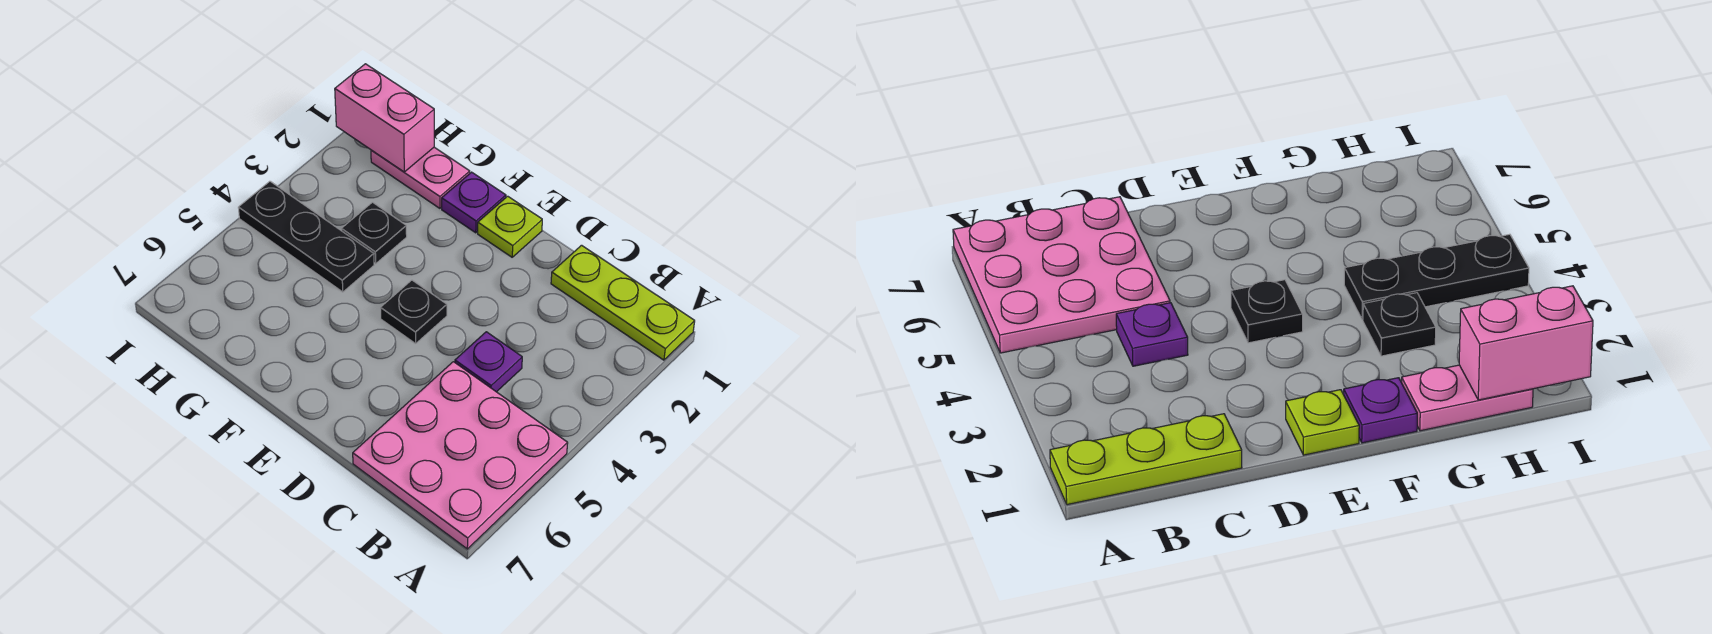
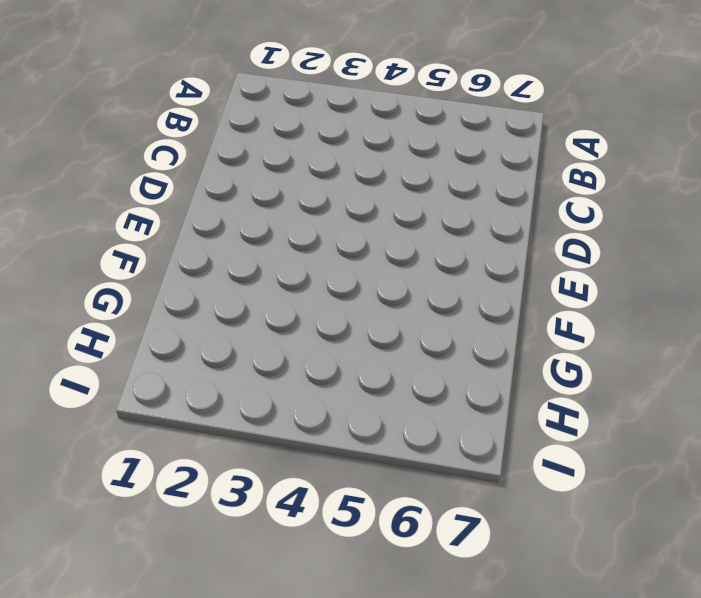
none -> lime 1x3 plate [551,245,695,360]
none -> pink 3x3 plate [353,362,568,549]

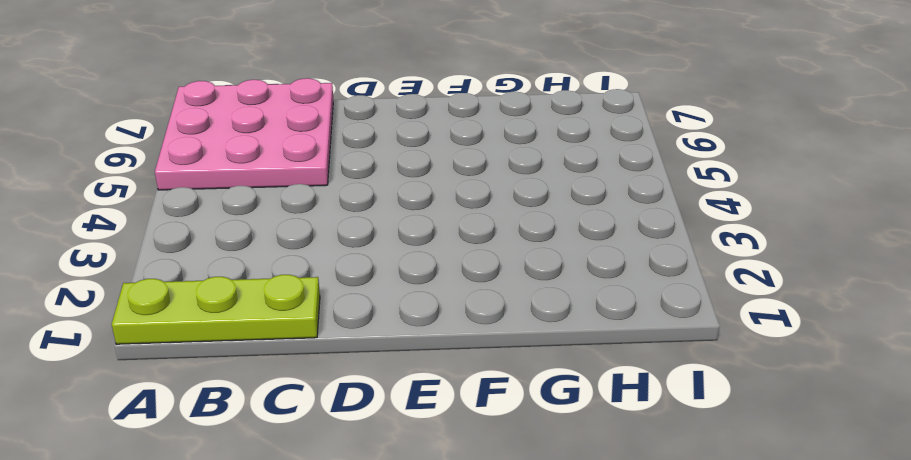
none -> purple 1x1 plate [455,332,522,392]
none -> lime 1x1 plate [478,196,542,257]

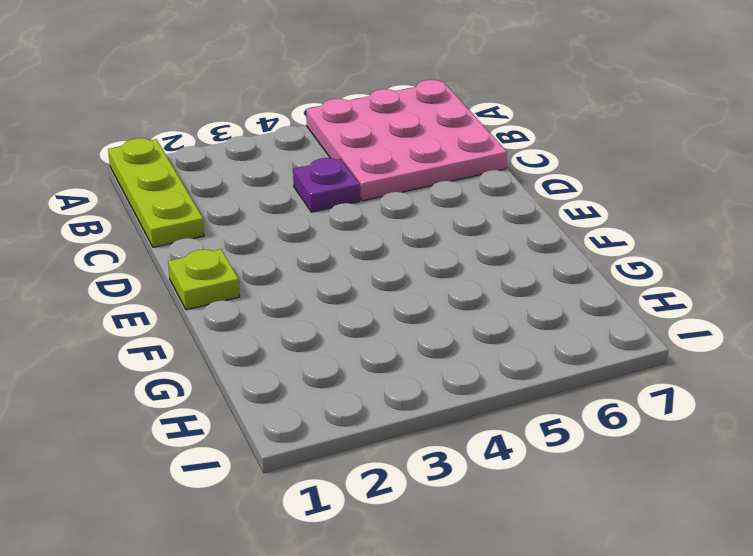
none -> black 1x1 plate [380,280,447,344]
none -> purple 1x1 plate [442,172,506,233]

